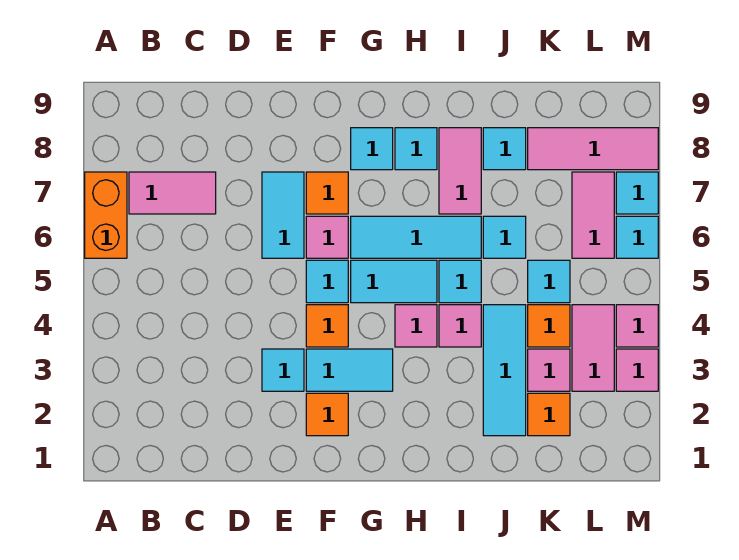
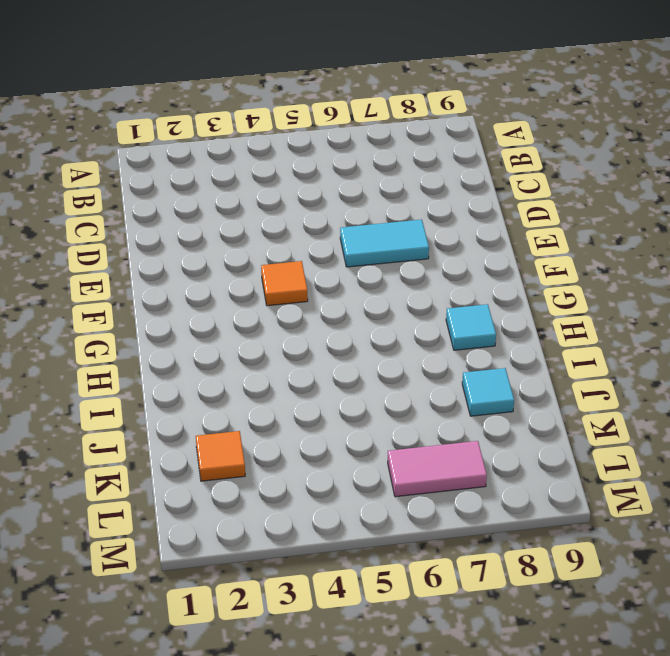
none -> orange 1x2 brick [85,172,127,258]
none -> pink 1x2 tile [129,172,216,214]
none -> cyan 1x1 tile [262,349,304,391]
none -> orange 1x1 tile [306,393,348,436]

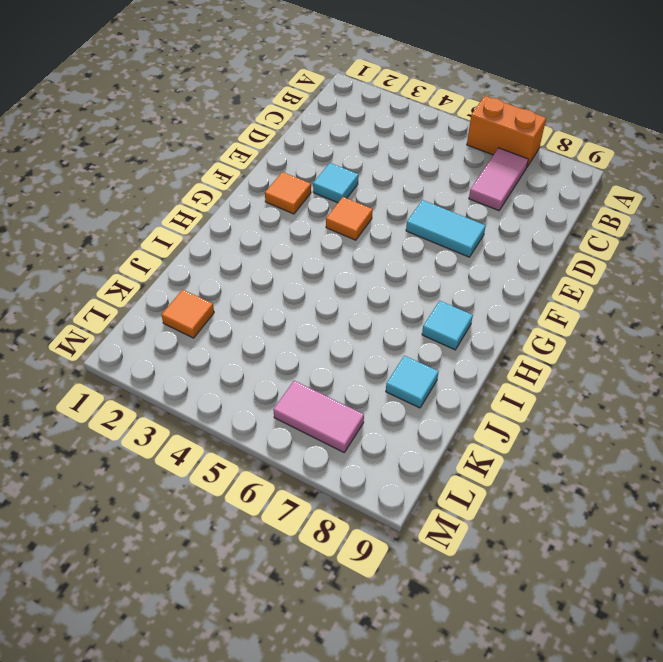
none -> cyan 1x2 tile [306,349,393,391]
none -> cyan 1x1 tile [306,260,348,303]
none -> pink 1x1 tile [306,216,348,258]
none -> orange 1x1 tile [306,172,348,214]

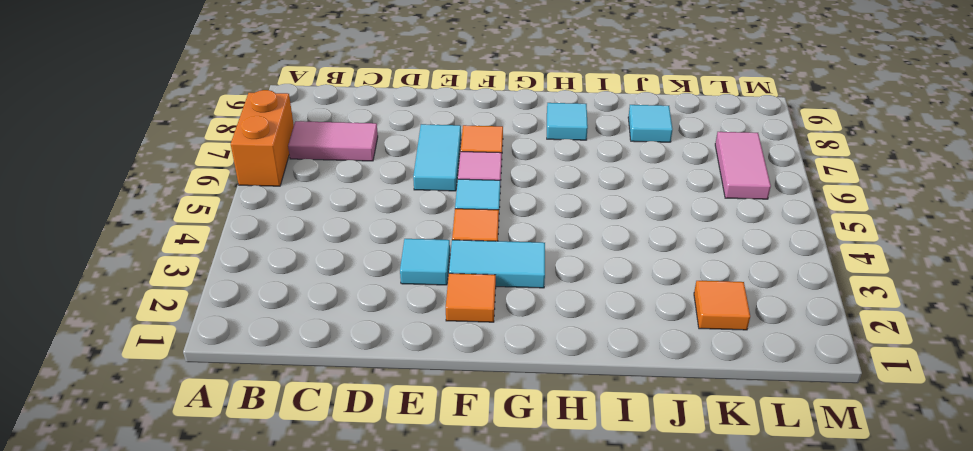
none -> cyan 1x2 tile [351,260,437,303]
none -> cyan 1x3 tile [351,216,481,258]
none -> cyan 1x1 tile [351,128,393,170]
none -> pink 1x1 tile [395,305,437,347]

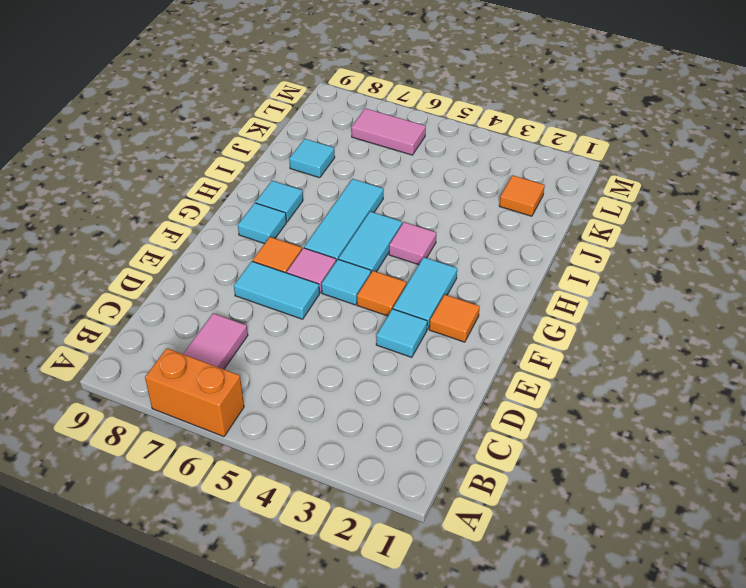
none -> pink 1x1 tile [439,305,481,347]
none -> cyan 1x1 tile [439,260,481,303]
none -> pink 1x2 tile [439,128,481,214]
none -> cyan 1x3 tile [483,305,526,436]

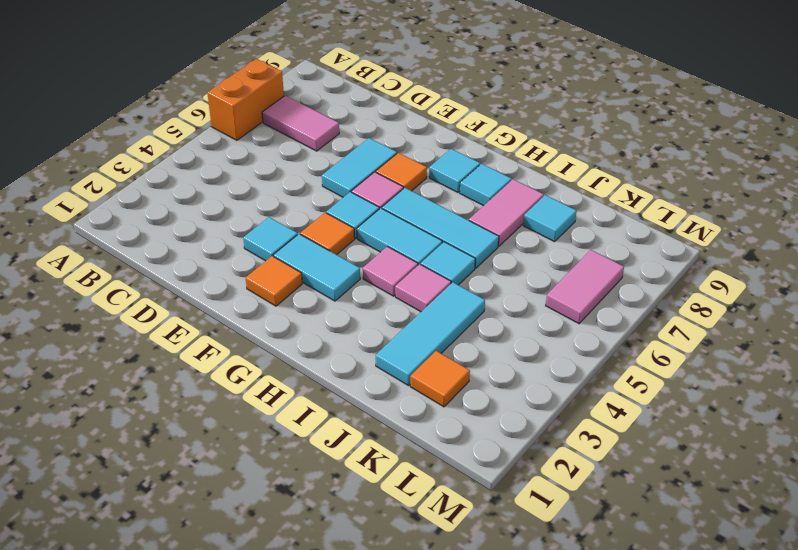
none -> cyan 1x1 tile [483,216,526,258]
none -> pink 1x1 tile [528,349,570,391]
none -> orange 1x1 tile [528,305,570,347]
none -> cyan 1x1 tile [528,260,570,303]

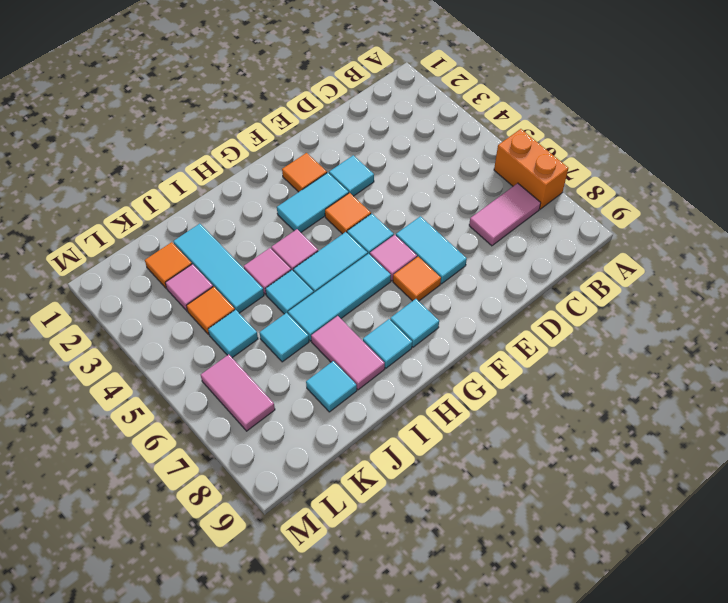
none -> pink 1x3 tile [528,128,658,170]
none -> pink 1x2 tile [572,305,614,391]
none -> pink 1x1 tile [616,349,658,391]
none -> pink 1x1 tile [616,305,658,347]

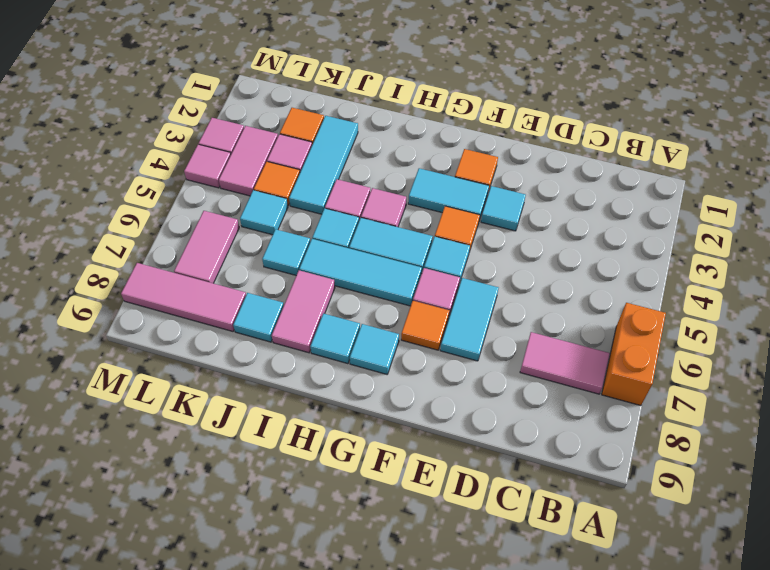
none -> cyan 1x1 tile [616,216,658,258]
none -> cyan 1x1 tile [616,172,658,214]

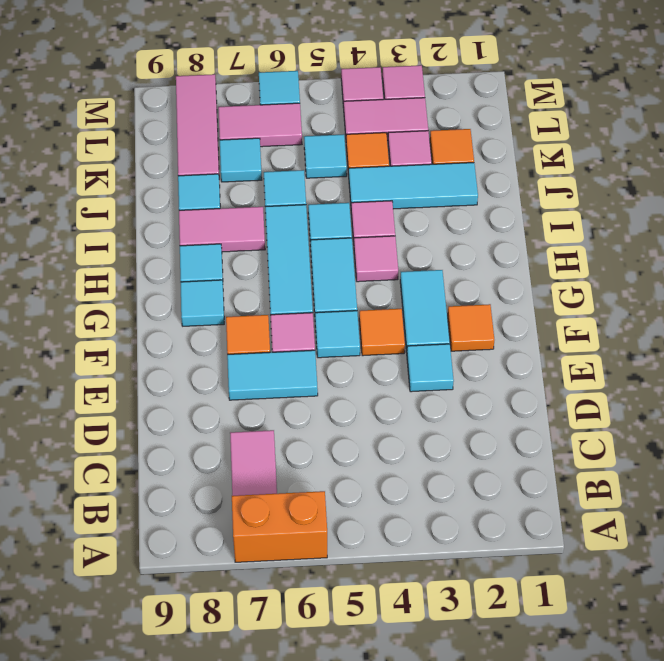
cyan 1x1 tile [220,138,262,182] -> cyan 1x1 tile moved to [616,172,658,214]

